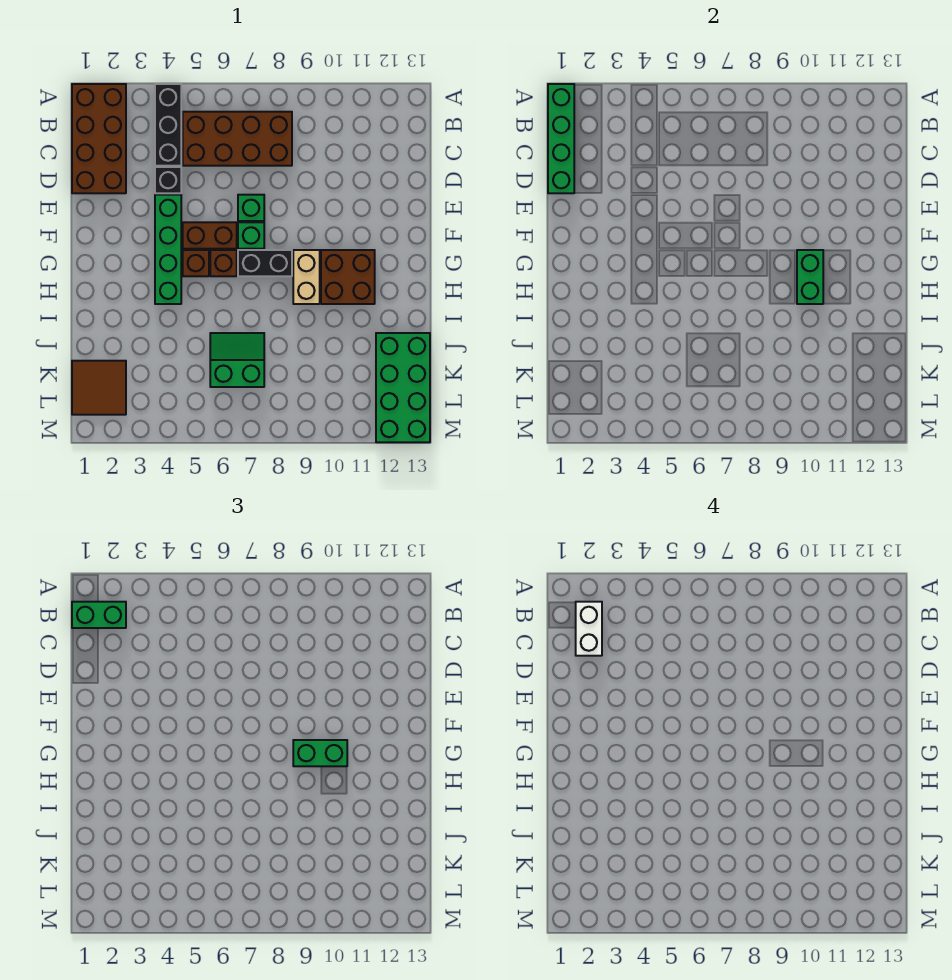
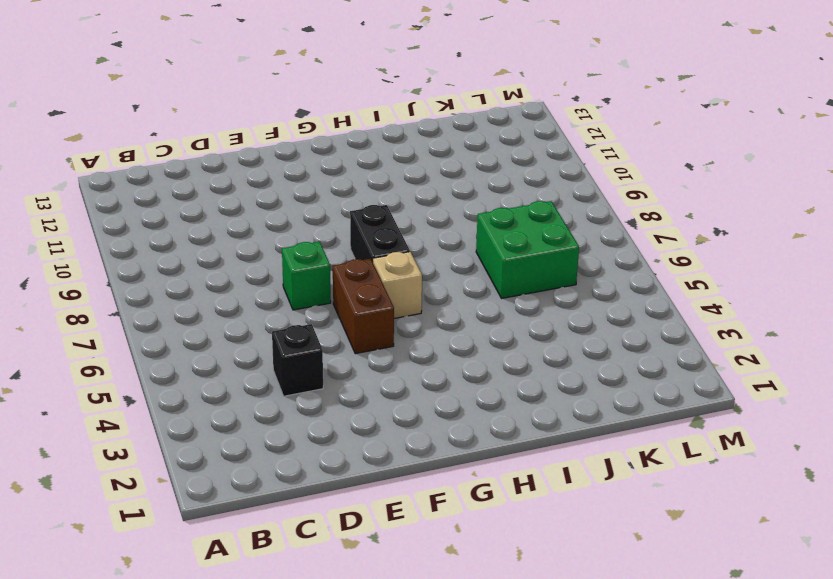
tan 1x1 brick [373,252,422,318] -> brown 1x1 brick [210,250,237,276]
green 2x2 brick [476,201,579,298] -> green 2x2 slope [210,333,264,387]
none -> brown 2x4 brick [72,84,126,193]
none -> black 1x3 brick [155,84,181,166]
none -> brown 2x4 brick [183,112,292,166]

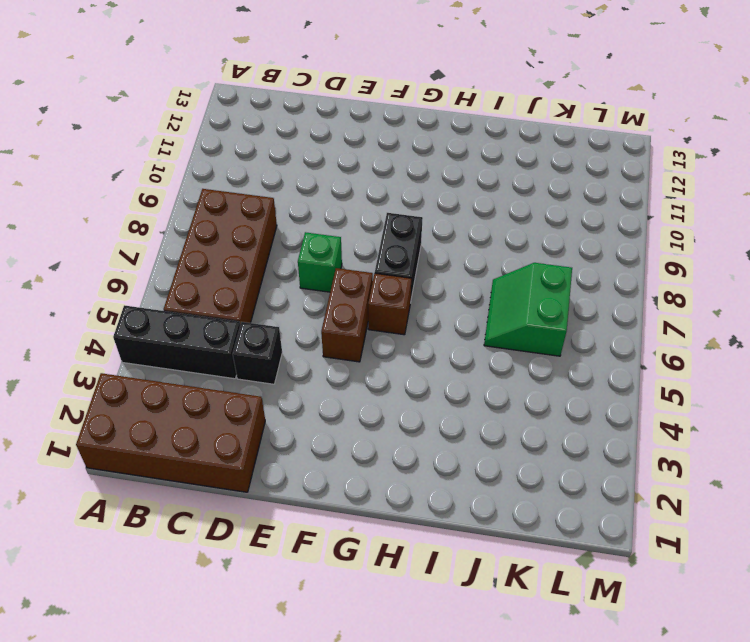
none -> green 1x4 brick [155,195,181,304]
none -> green 1x1 brick [238,222,264,249]
none -> brown 1x1 brick [183,250,209,276]

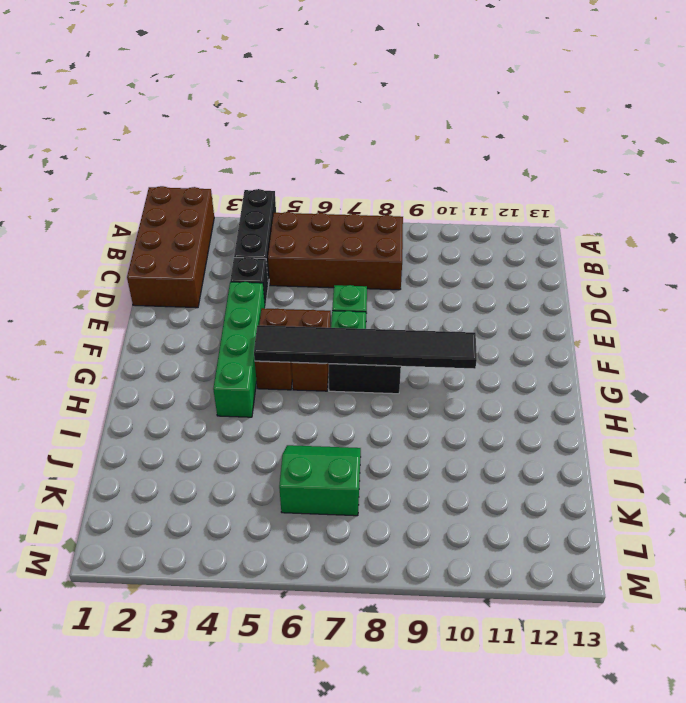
black 1x6 tile [254,325,477,369] -> green 1x2 brick [797,250,823,304]
none -> tan 1x2 brick [293,250,320,304]
none -> brown 2x2 brick [321,250,375,304]
none -> green 2x4 brick [376,333,430,442]

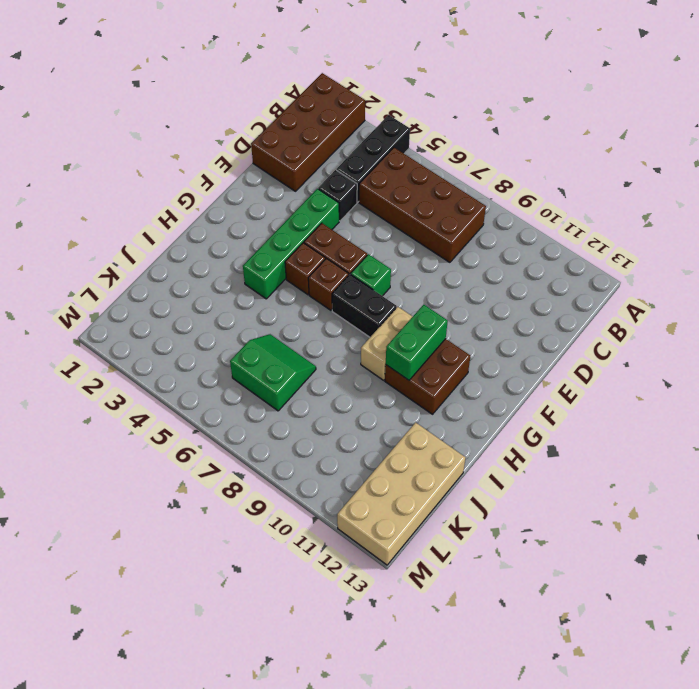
tan 2x4 brick [337,422,466,565] -> green 2x4 brick [376,333,430,442]
none -> green 1x1 brick [238,195,264,221]
none -> brown 2x2 tile [72,361,126,415]
none -> green 1x4 brick [548,84,574,193]

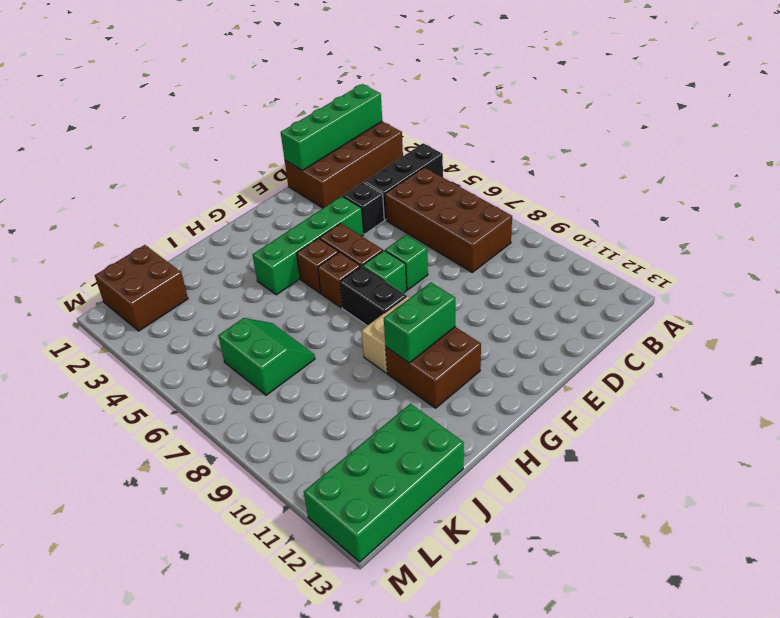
brown 2x2 brick [95,245,188,331] -> brown 2x2 tile [72,361,126,415]
none -> green 1x2 brick [72,602,126,628]
none -> green 1x2 brick [293,740,347,766]
none -> white 1x2 brick [576,602,602,656]

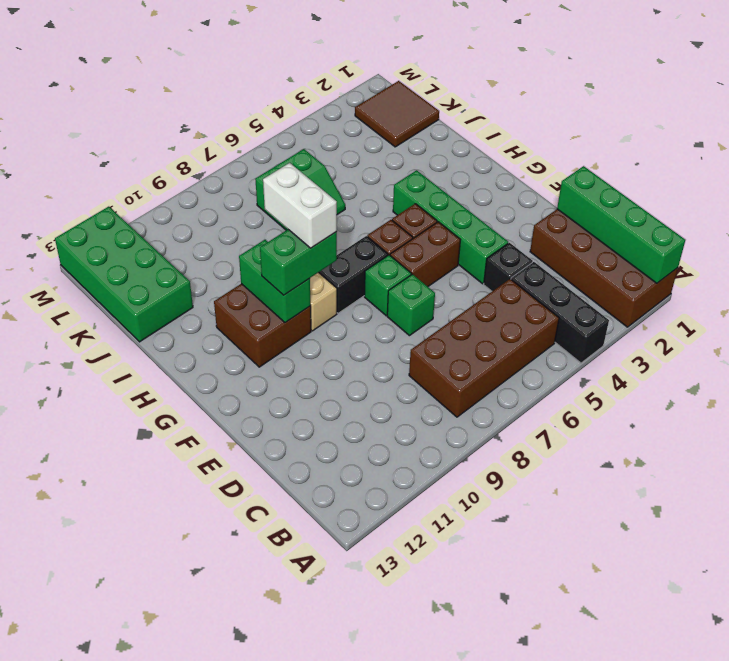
white 1x2 brick [263,163,337,248] -> white 1x2 brick moved to [576,602,602,656]
none -> green 1x2 brick [72,602,126,628]

